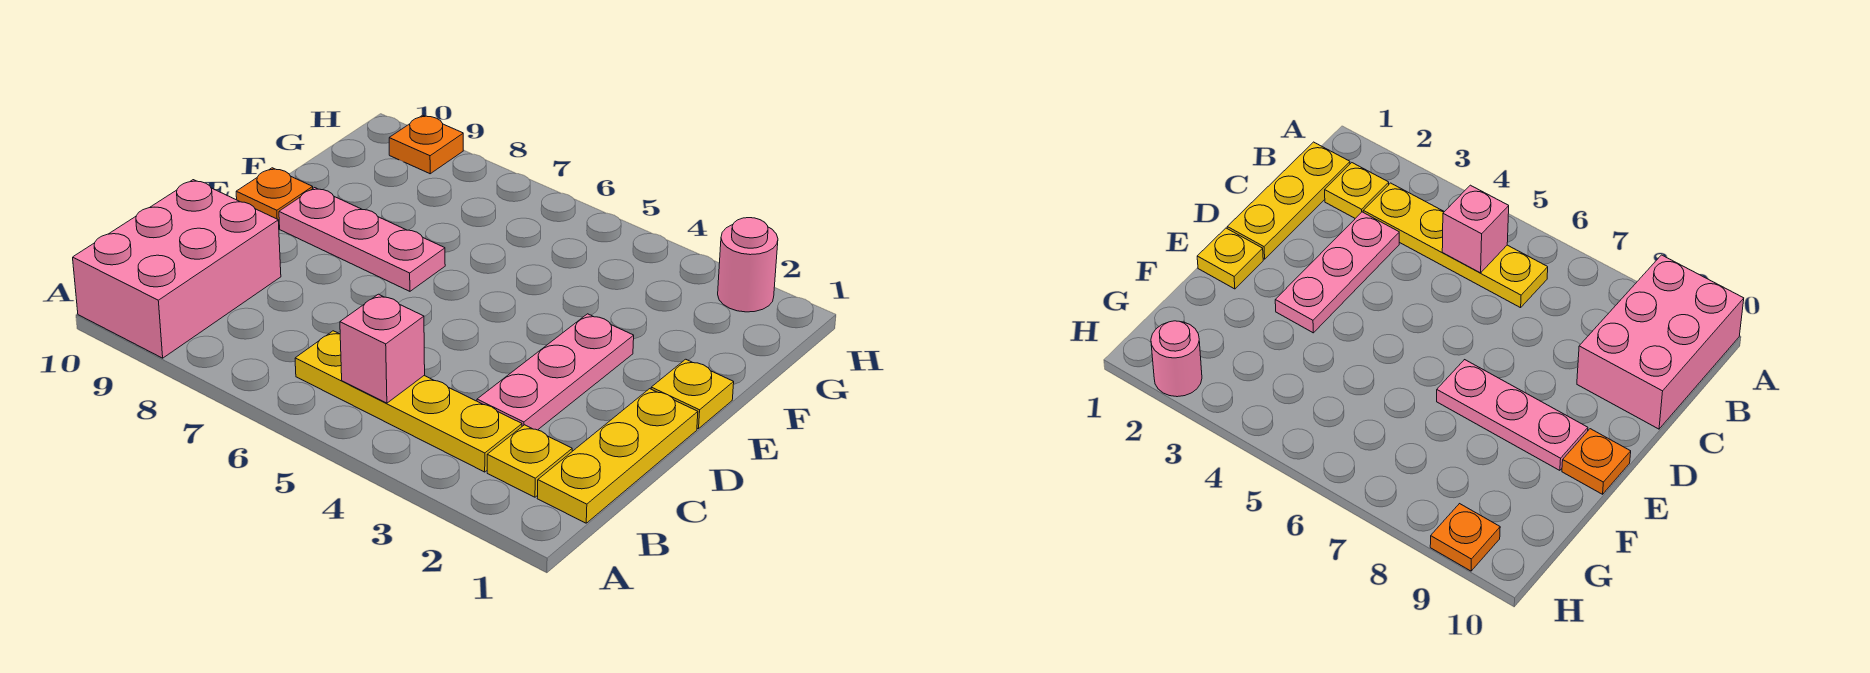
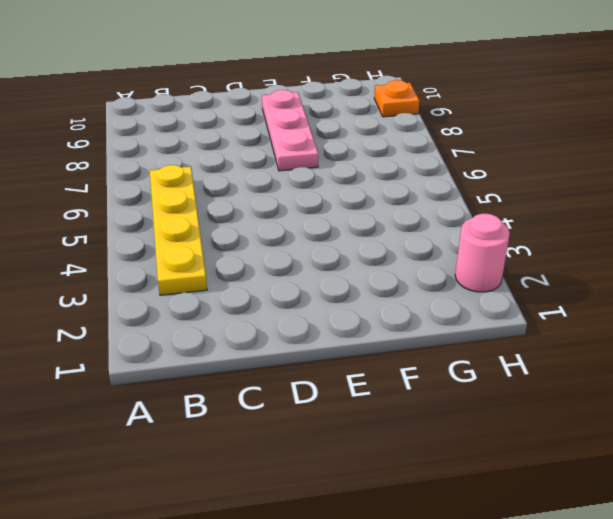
none -> pink 2x3 brick [73,180,281,358]
none -> yellow 1x3 plate [537,389,698,523]

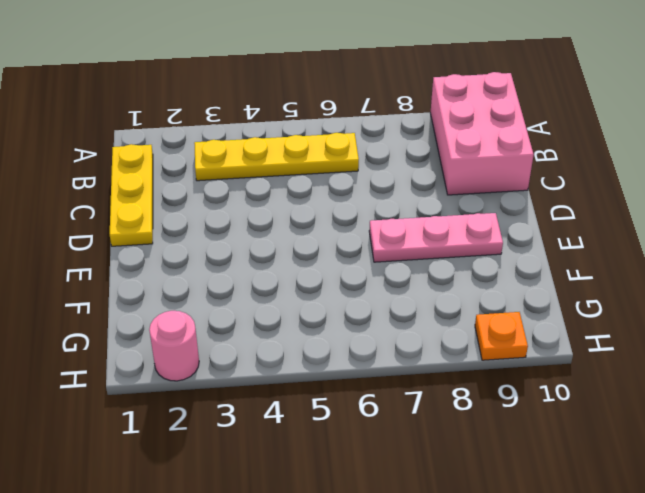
none -> yellow 1x1 plate [487,425,572,497]
none -> pink 1x3 plate [477,314,634,430]

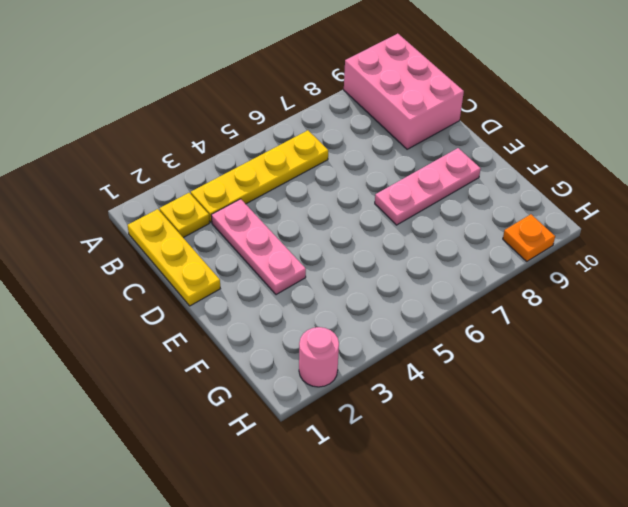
none -> yellow 1x1 plate [651,359,734,429]
none -> orange 1x1 plate [236,168,313,227]

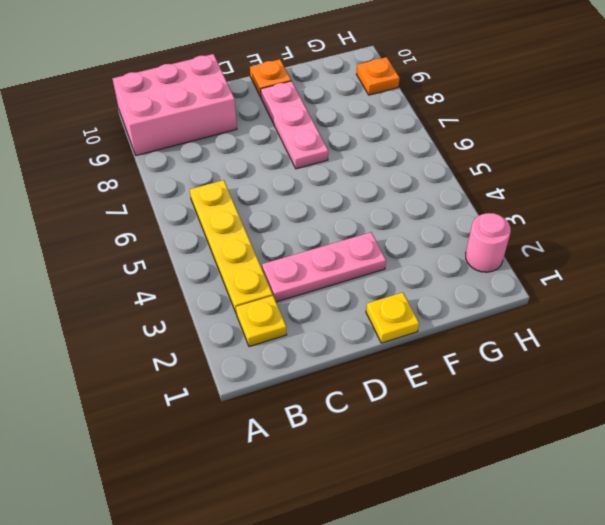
none -> yellow 1x3 plate [537,389,698,523]
none -> pink 1x1 brick [340,294,425,403]

